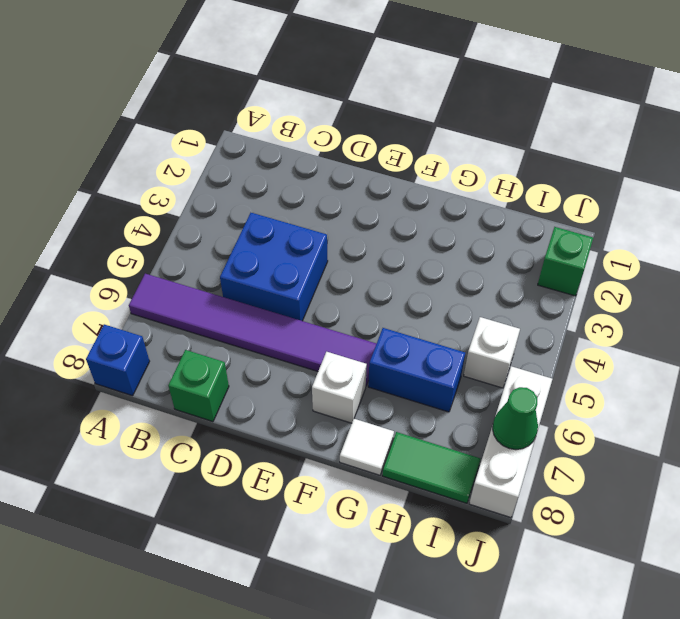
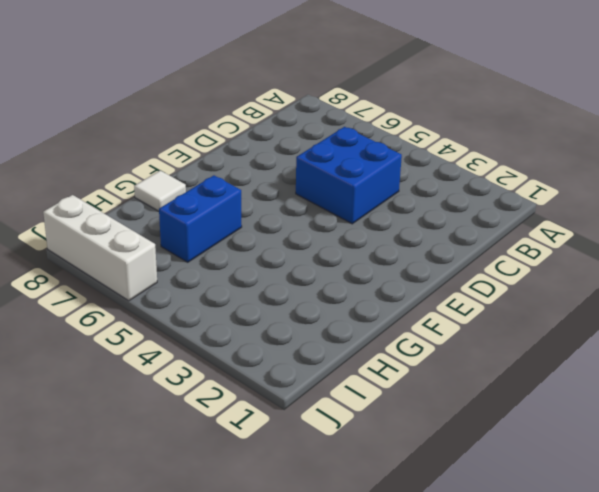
none -> purple 1x6 tile [129,274,377,386]
none -> blue 1x1 brick [86,324,150,396]
none -> green 1x1 brick [168,350,229,422]

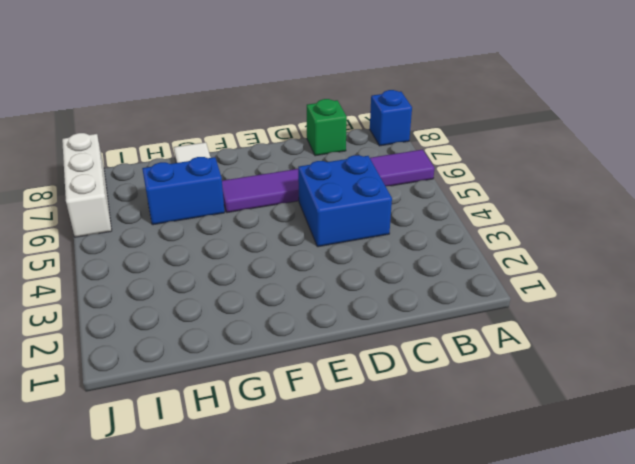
none -> white 1x1 brick [312,352,367,423]
none -> green 1x2 tile [382,432,480,503]
none -> white 1x1 brick [464,317,520,388]

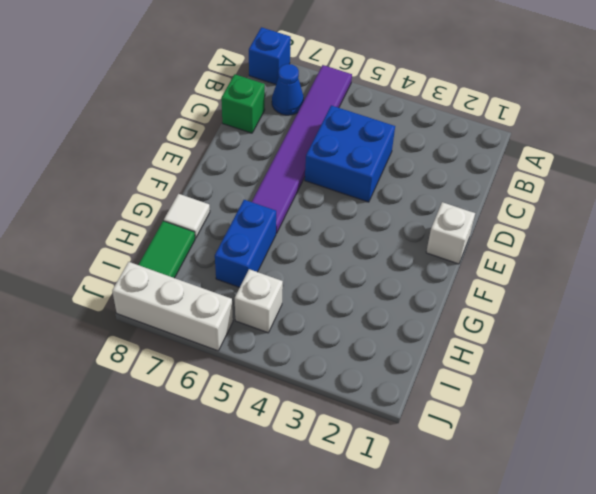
blue 1x1 cone [272,64,304,115] -> none
white 1x1 brick [426,202,475,264] -> white 1x1 brick moved to [312,352,367,423]
none -> green 1x1 brick [538,227,593,296]
none -> green 1x1 cone [493,387,538,450]

